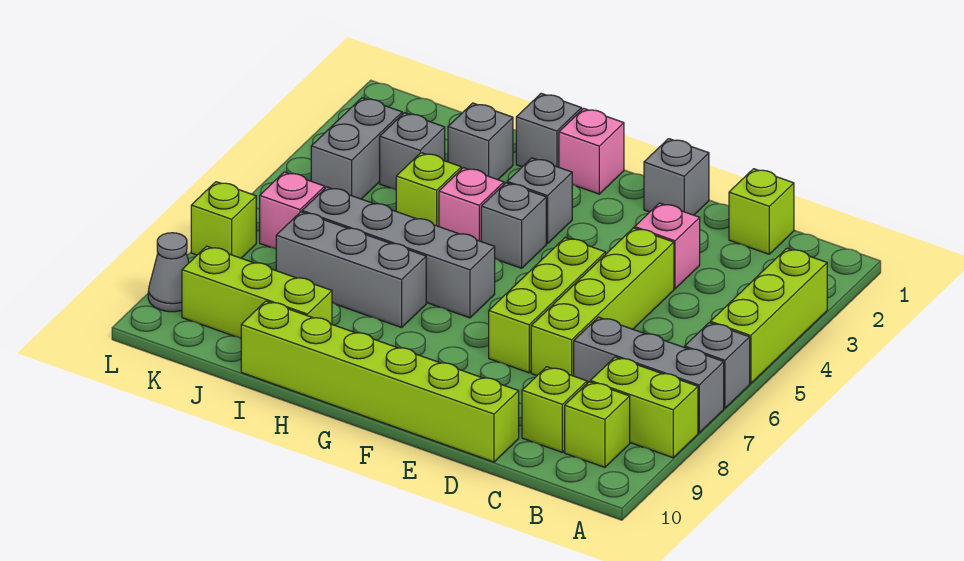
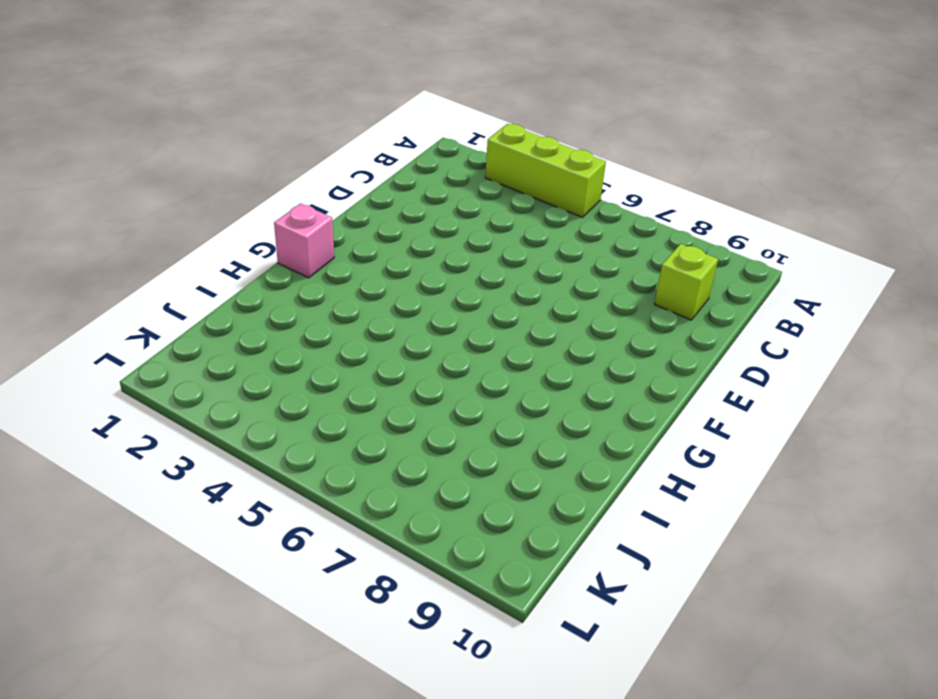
none -> grey 1x1 brick [685,323,750,408]
none -> grey 1x3 brick [574,317,724,433]
none -> lime 1x2 brick [590,357,698,458]

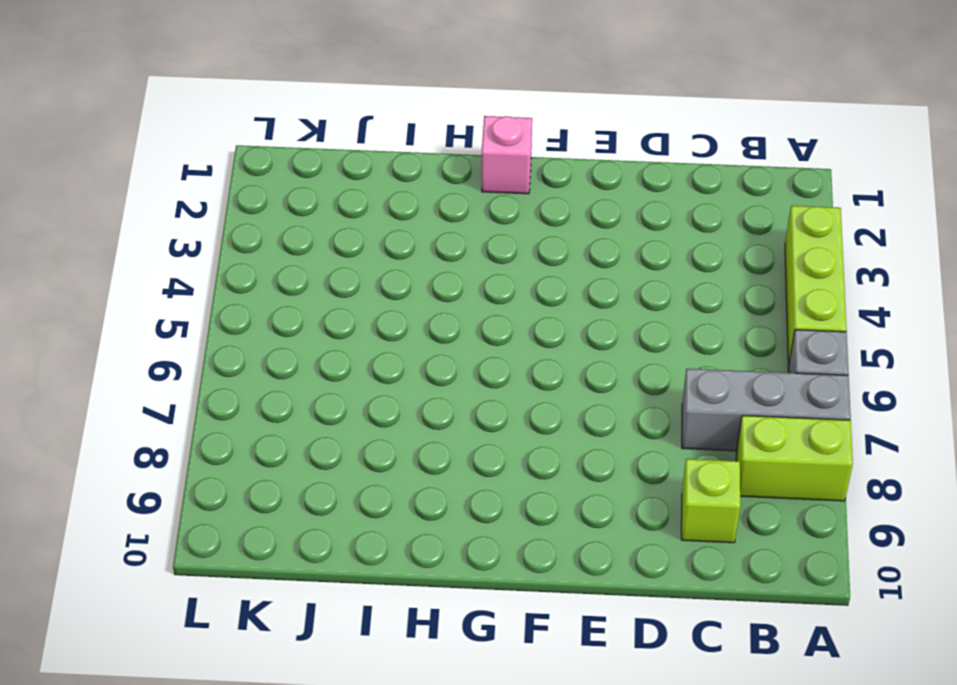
none -> lime 1x1 brick [565,382,630,467]
none -> lime 1x1 brick [729,169,794,254]
none -> pink 1x1 brick [635,203,700,289]

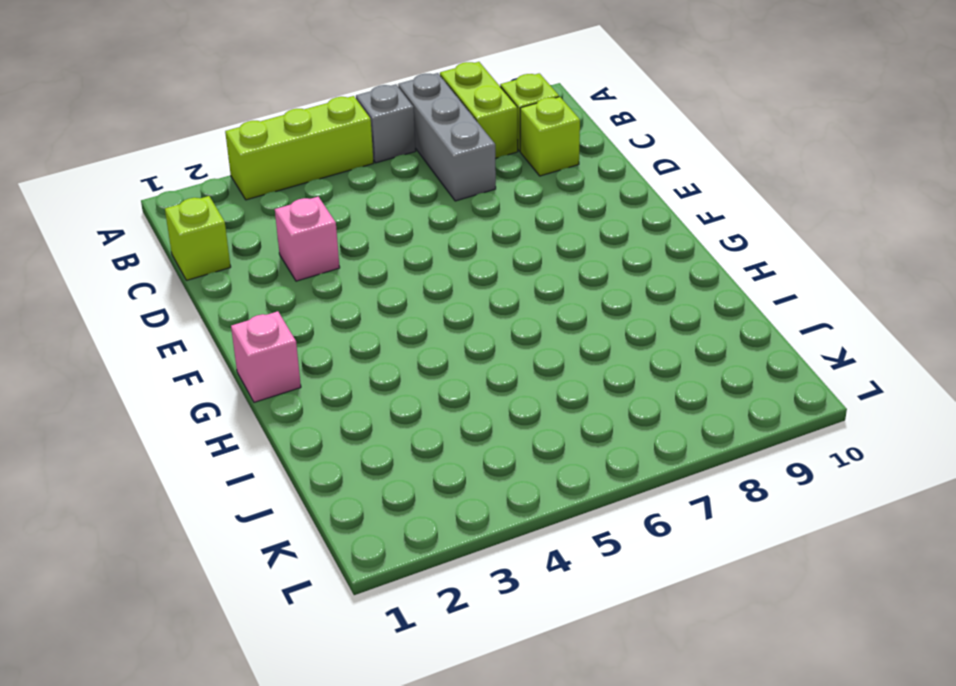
none -> lime 1x4 brick [531,228,674,376]
none -> lime 1x6 brick [241,301,519,462]
none -> grey 1x1 brick [644,139,709,215]

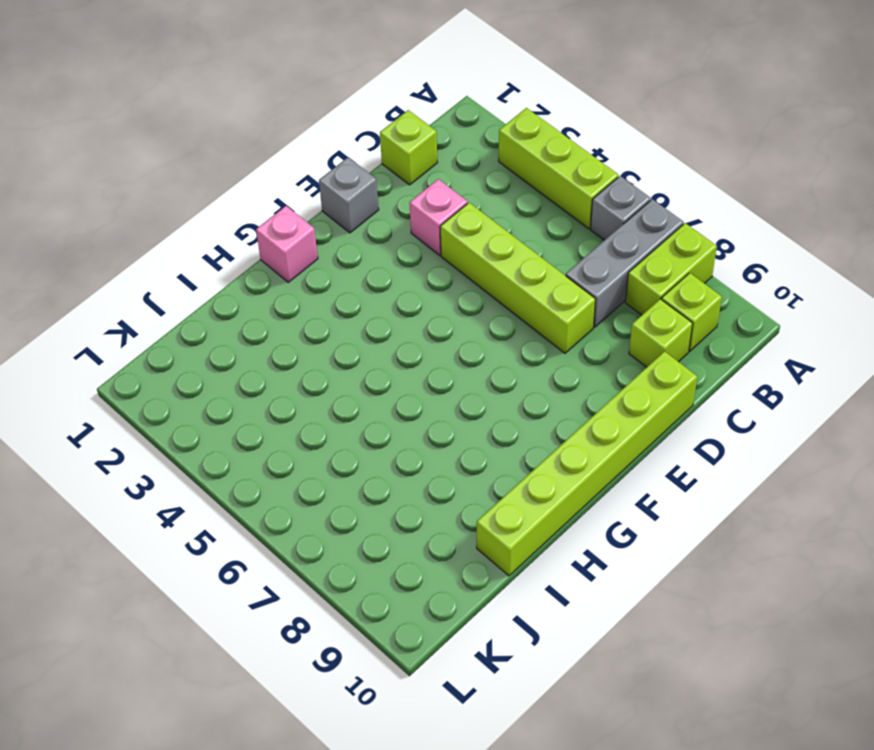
none -> lime 1x3 brick [489,238,606,373]
none -> grey 1x1 brick [507,158,572,244]
none -> grey 1x1 brick [481,183,546,268]

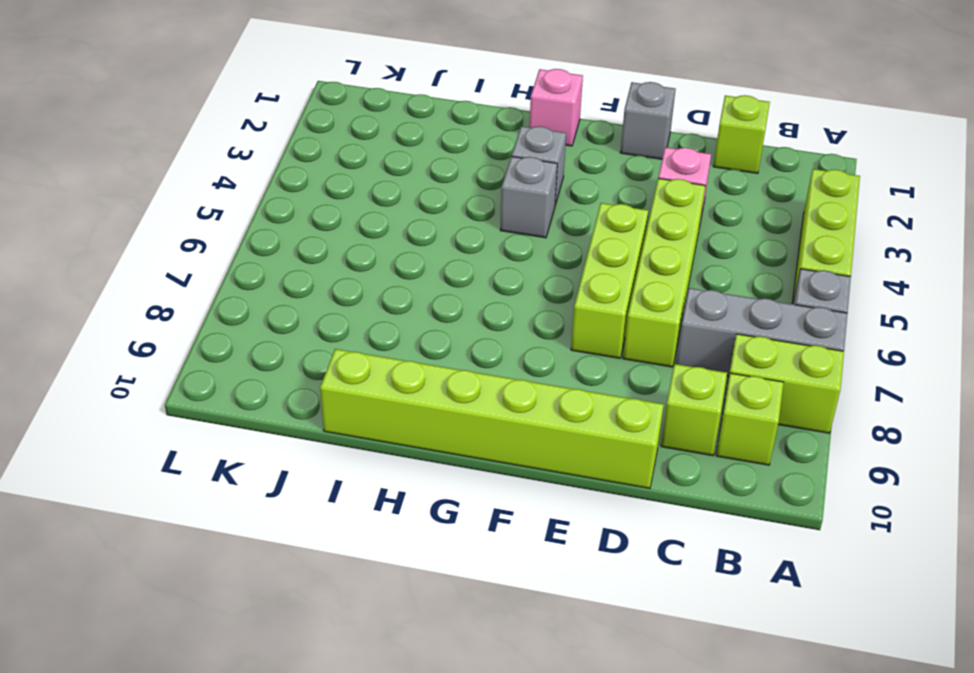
none -> grey 1x4 brick [302,187,495,318]
none -> grey 1x1 brick [516,93,582,167]
none -> pink 1x1 brick [439,168,504,241]

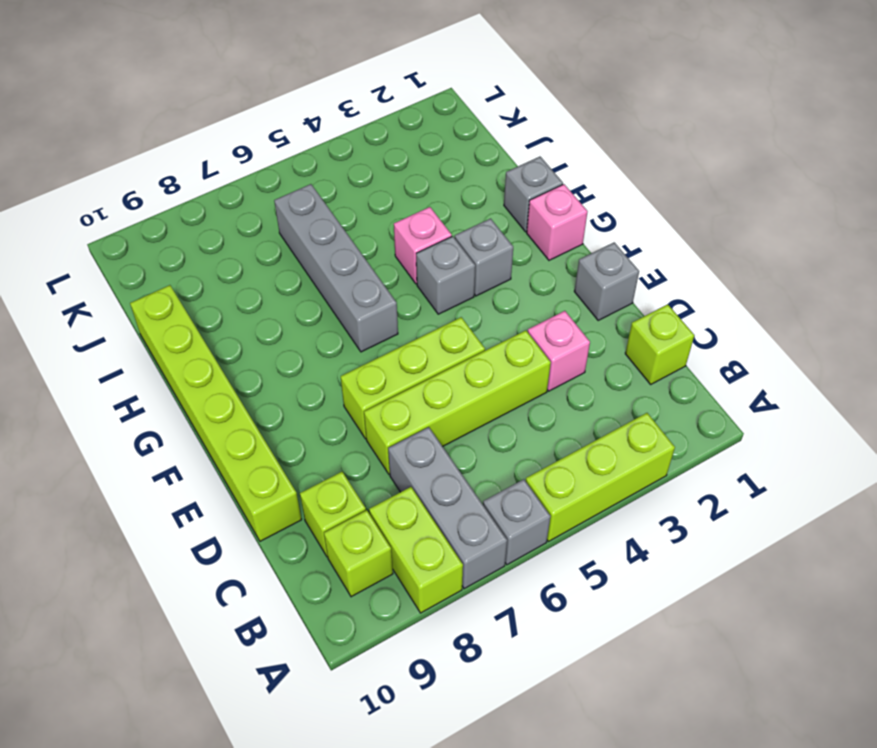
none -> grey 1x3 brick [276,212,426,328]
none -> grey 1x1 brick [448,103,513,180]
none -> lime 1x1 brick [396,153,461,227]

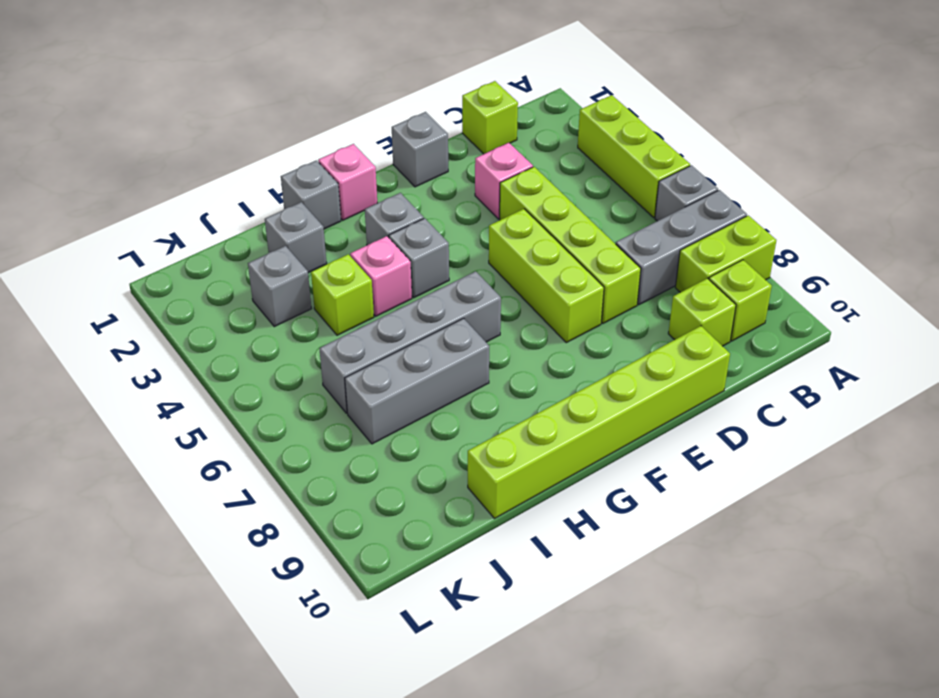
none -> lime 1x3 brick [182,246,332,338]
none -> grey 1x2 brick [311,98,402,199]
none -> pink 1x1 brick [260,172,325,249]

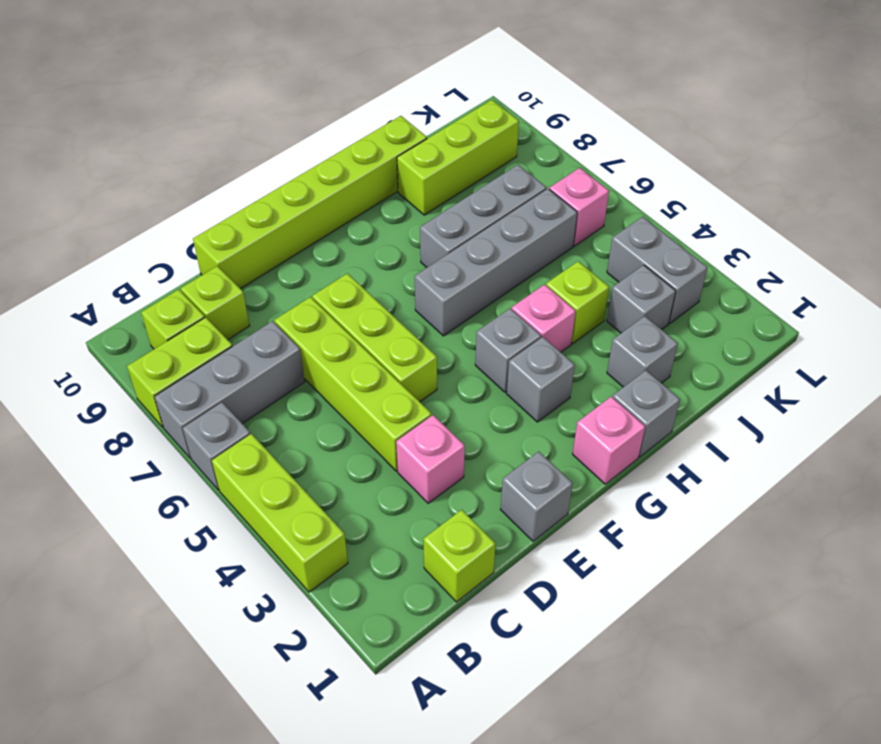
none -> lime 1x1 brick [191,182,256,258]
none -> grey 1x1 cone [148,233,189,312]

